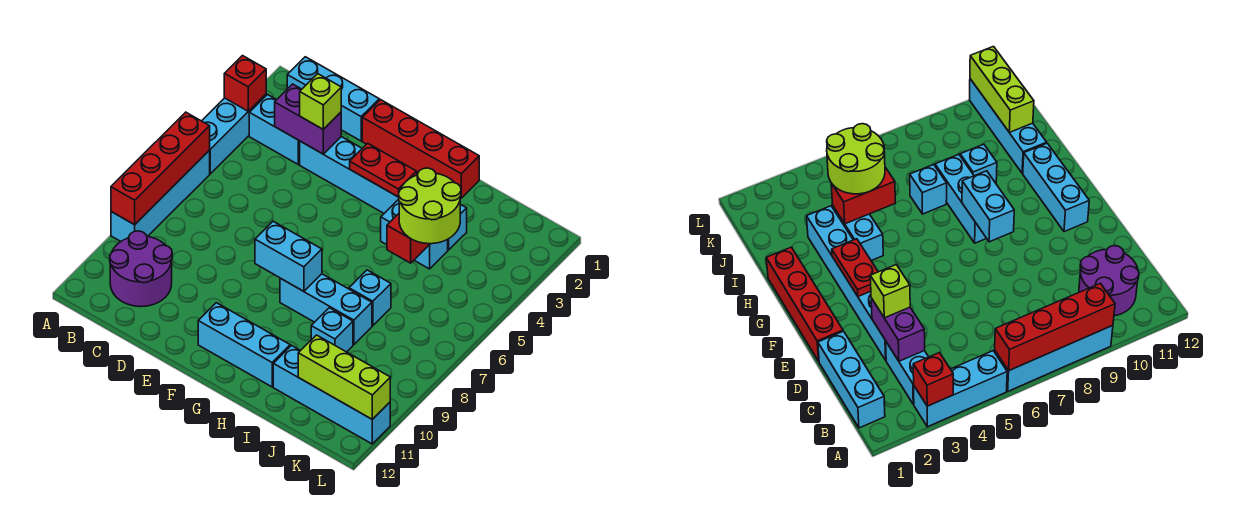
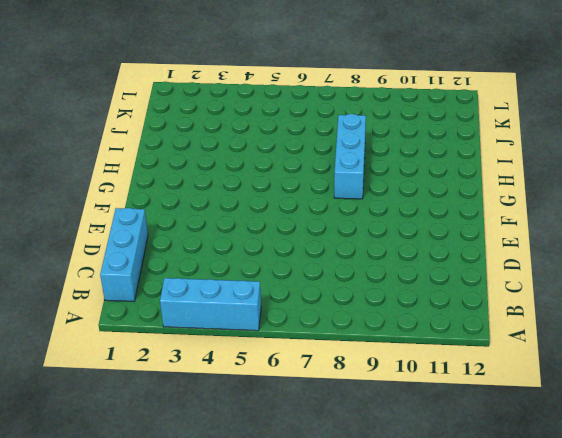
none -> cyan 1x4 brick [111,151,210,241]
none -> cyan 1x2 brick [249,95,300,164]
none -> purple 2x2 round brick [110,231,172,307]

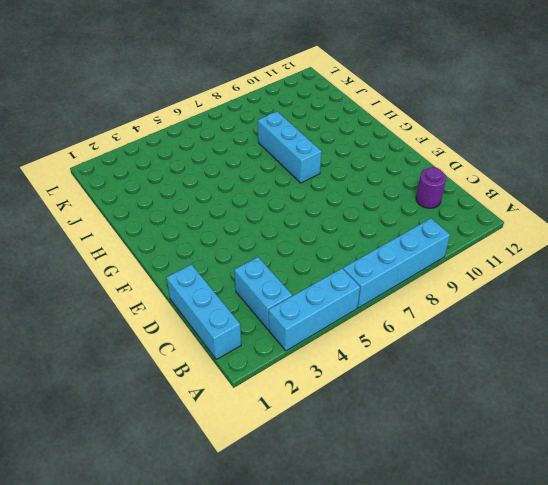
purple 1x1 round brick [416,167,446,208] -> purple 2x2 round brick [110,231,172,307]
none -> cyan 1x6 brick [300,137,467,250]
none -> red 1x4 brick [362,100,479,198]
none -> cyan 1x3 brick [198,303,290,387]

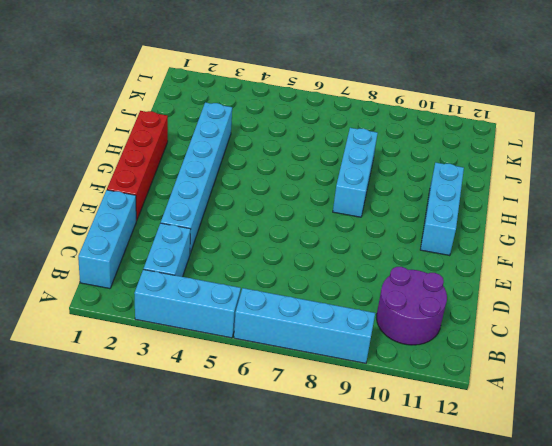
none -> cyan 1x2 brick [381,199,448,269]
none -> cyan 1x1 brick [349,270,391,326]
none -> cyan 1x1 brick [311,308,353,352]

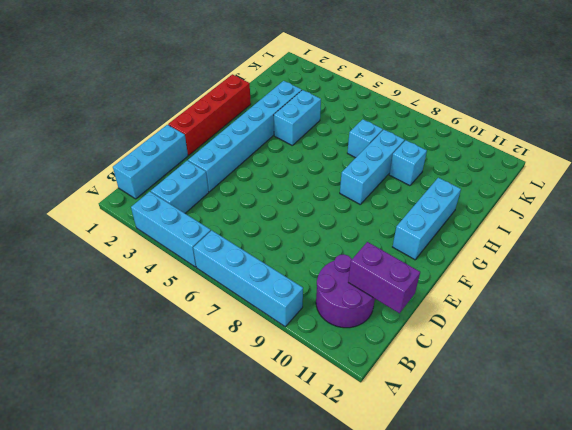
purple 1x2 brick [348,242,420,313] -> purple 1x2 brick turned to [275,84,341,154]
none -> cyan 1x4 brick [273,346,390,444]
none -> red 1x1 brick [224,56,266,111]
none -> red 1x4 brick [111,112,210,225]

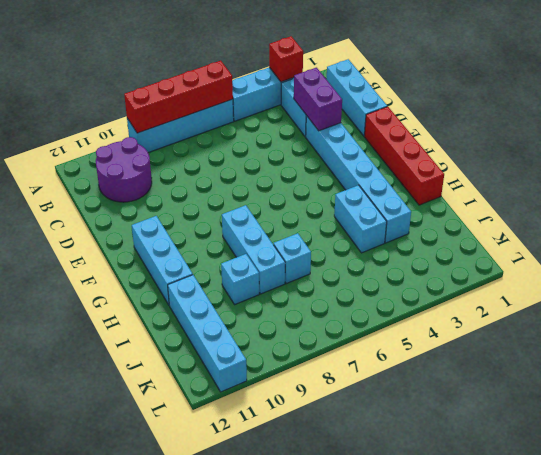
none -> red 1x2 plate [350,143,417,197]
none -> cyan 1x2 brick [255,221,322,291]
none -> red 1x2 brick [387,214,430,263]

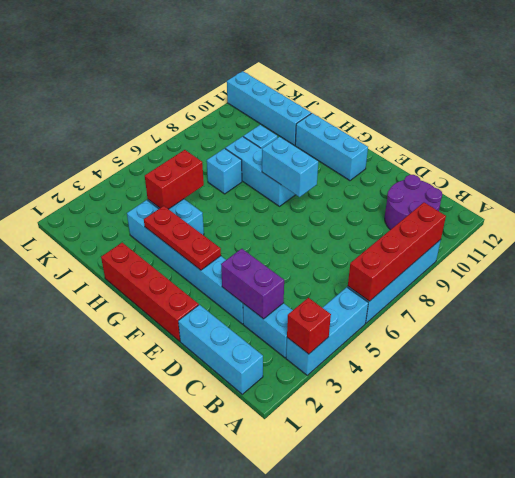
red 1x3 plate [144,206,221,270] -> red 1x2 plate [350,143,417,197]
none -> lime 1x3 brick [298,335,390,419]
none -> lime 1x1 brick [300,74,341,129]
none -> lime 2x2 round brick [399,168,461,244]

